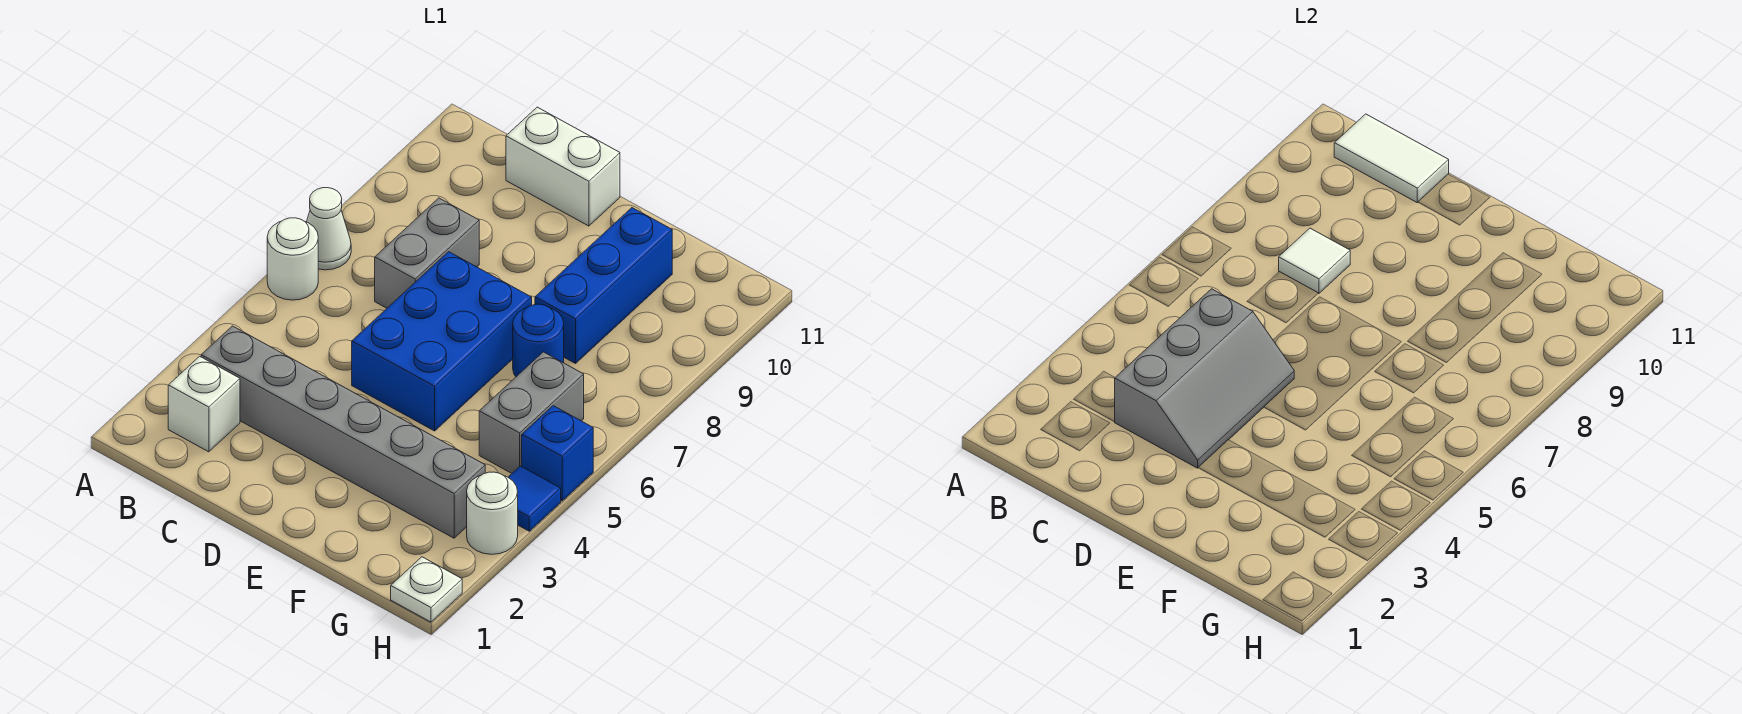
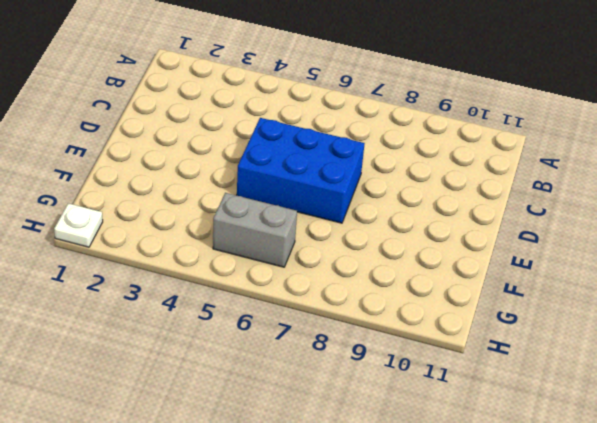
none -> white 1x1 round brick [267,218,318,300]
none -> white 1x1 cone [307,188,351,270]
none -> white 1x1 brick [168,356,240,452]

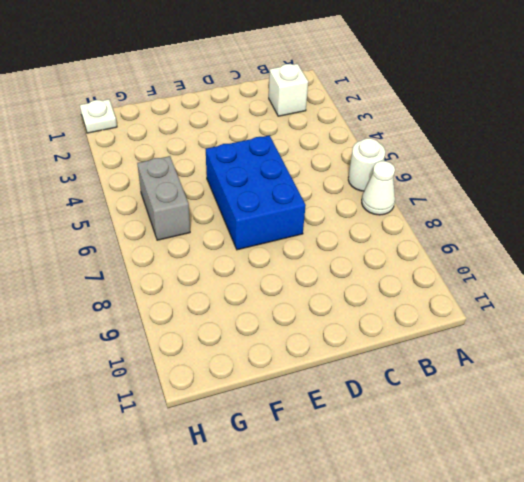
none -> grey 1x6 brick [201,326,485,538]
none -> grey 1x2 brick [375,198,479,308]
none -> white 1x2 brick [506,107,620,226]

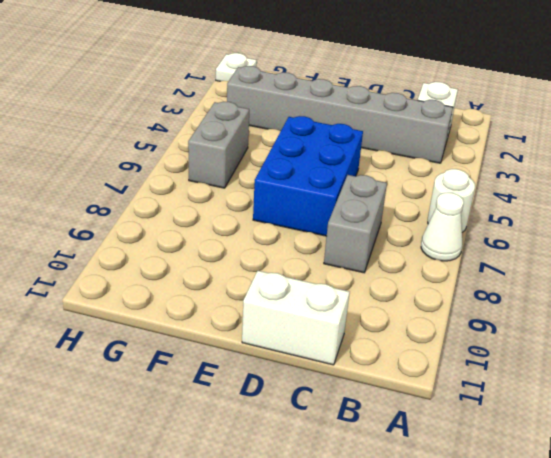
none -> blue 1x1 round brick [513,304,564,377]
none -> blue 1x3 brick [535,208,672,364]
none -> white 1x1 round brick [467,472,518,554]

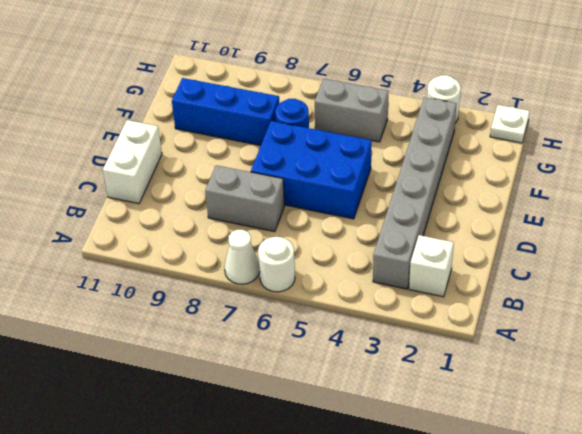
none -> blue 1x1 tile [508,466,561,531]
none -> blue 1x1 brick [522,406,593,501]
none -> white 1x2 tile [1334,114,1449,202]

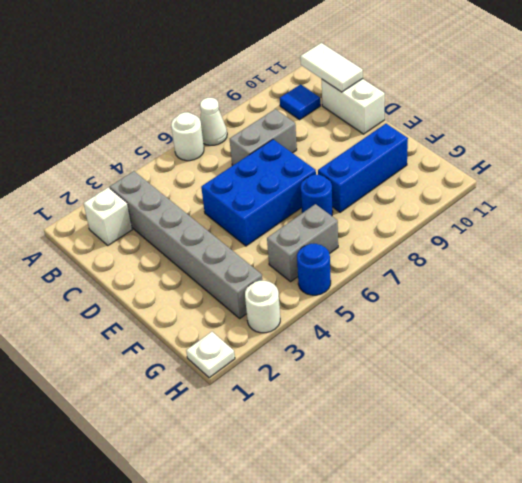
blue 1x1 tile [280,84,320,120] -> blue 1x1 tile moved to [508,466,561,531]
blue 1x1 round brick [297,244,331,295] -> blue 1x1 brick [522,406,593,501]
none -> grey 2x3 slope [1115,289,1294,468]
none -> white 1x1 tile [1279,228,1350,293]

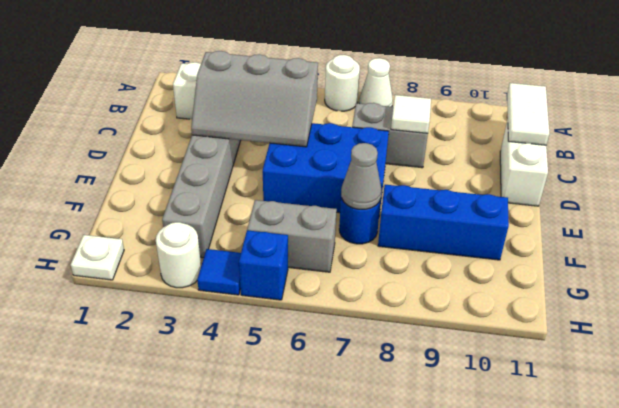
grey 1x1 cone [341,143,382,209] -> none

